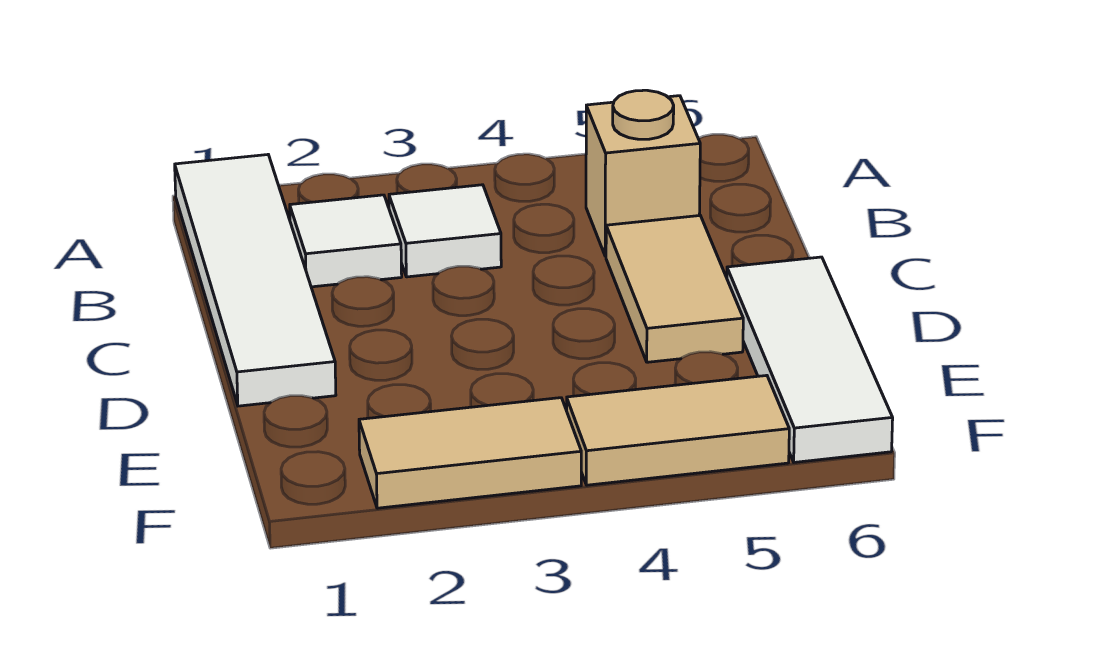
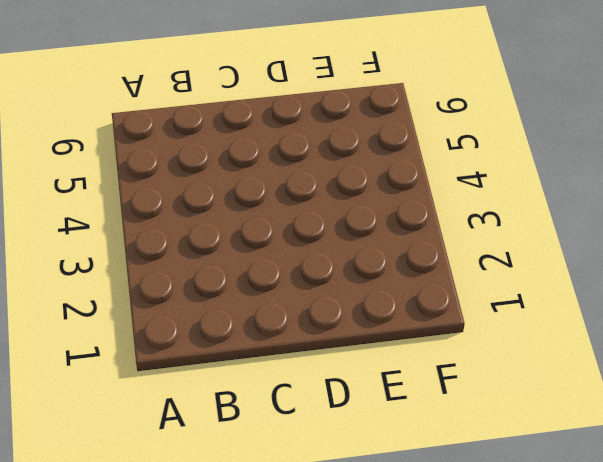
none -> white 1x4 tile [175,155,336,406]
none -> white 1x1 tile [290,195,402,287]

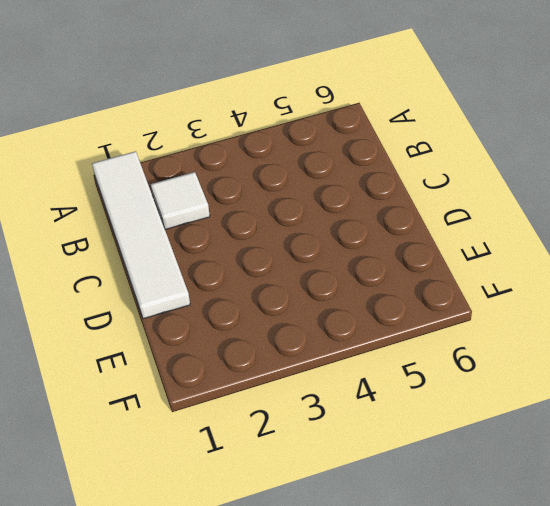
none -> white 1x1 tile [389,185,501,277]
none -> tan 1x1 brick [586,90,700,256]

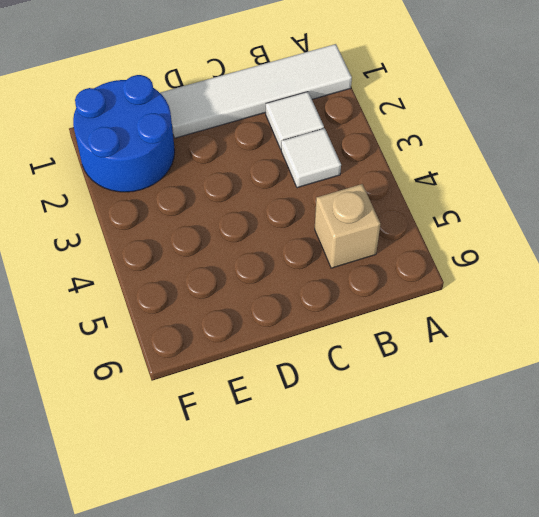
blue 2x2 round brick [73,75,175,192] -> tan 1x2 tile [359,398,581,508]
none -> tan 1x2 tile [606,216,743,362]
none -> white 1x3 tile [727,257,893,462]

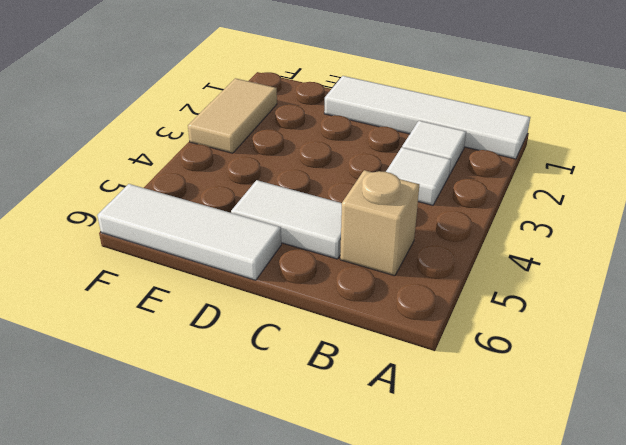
white 1x2 tile [231,180,342,259] -> tan 1x2 tile [606,216,743,362]
none -> tan 1x2 tile [567,375,789,485]

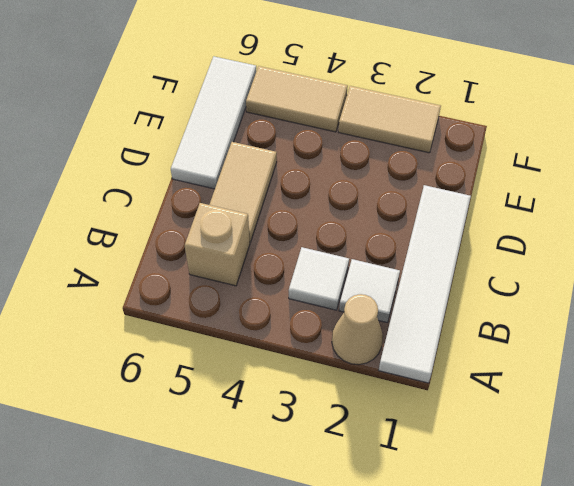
tan 1x1 cone [332,294,383,365] -> none

